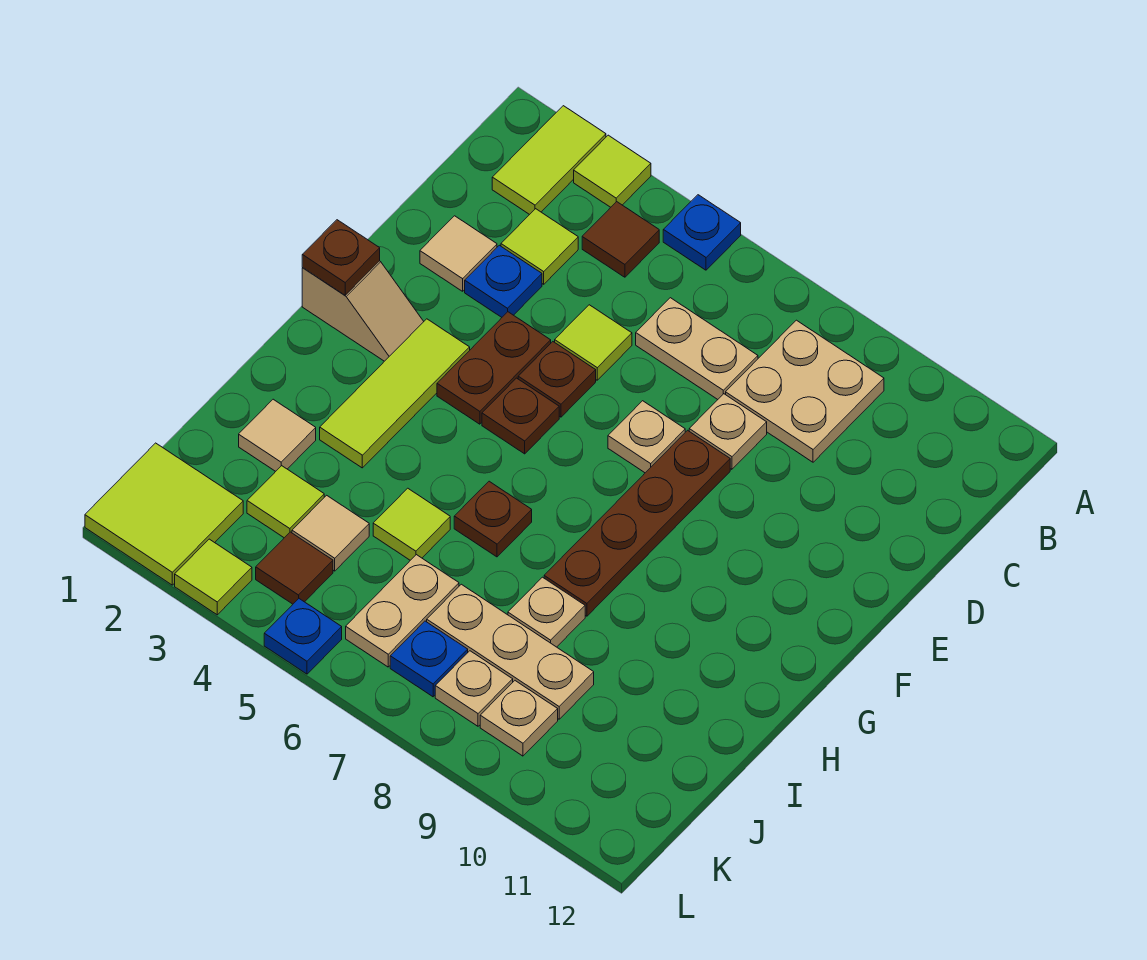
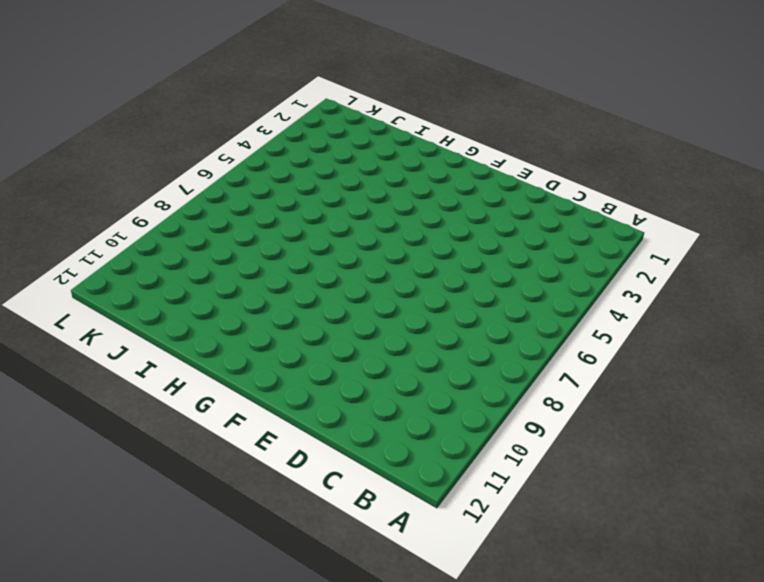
none -> lime 1x2 tile [492,106,606,215]
none -> lime 1x1 tile [574,135,651,207]
none -> blue 1x1 plate [663,195,741,270]
none -> brown 1x1 tile [582,202,659,277]

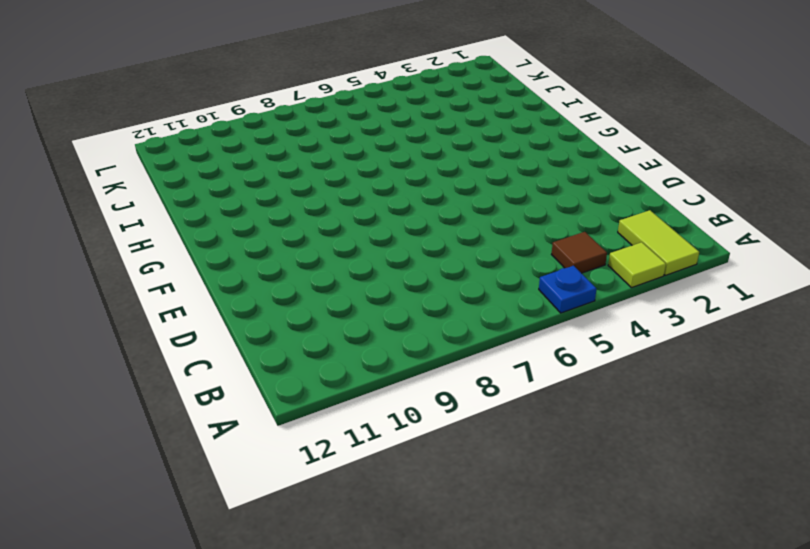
none -> tan 2x2 plate [726,320,884,462]
none -> lime 1x1 tile [501,209,578,284]
none -> tan 1x2 plate [636,298,758,399]
none -> tan 1x1 tile [420,216,497,291]

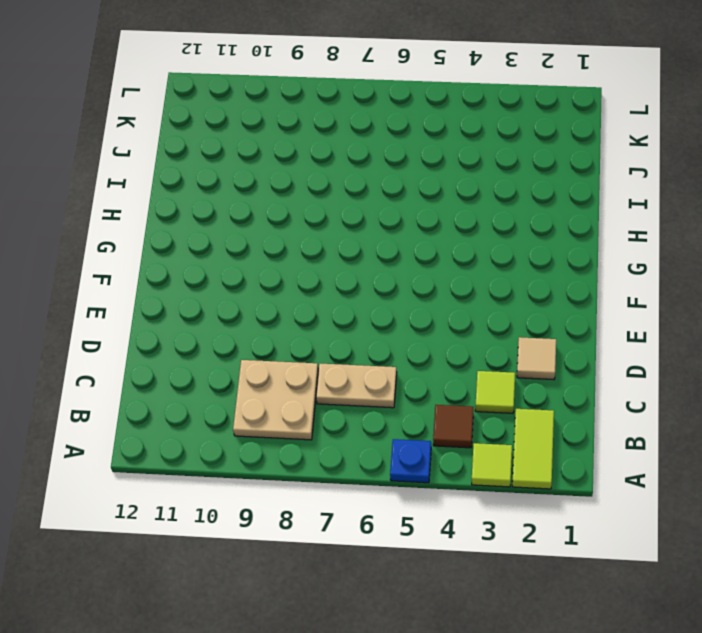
none -> blue 1x1 plate [465,245,542,317]
none -> lime 1x1 tile [555,305,632,380]
none -> tan 1x1 plate [689,394,767,469]
none -> brown 1x2 plate [437,312,551,424]

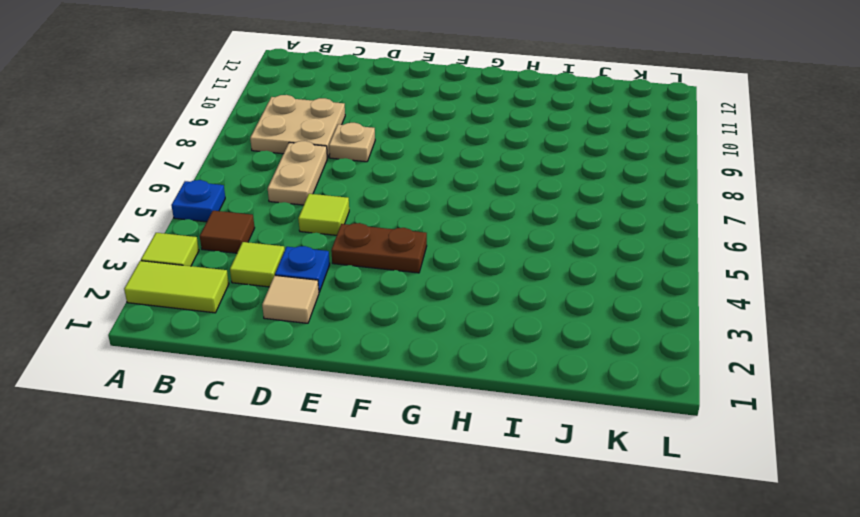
none -> brown 1x1 plate [518,342,596,417]
none -> tan 1x1 plate [608,401,685,473]
none -> brown 1x4 plate [544,430,730,616]
none -> tan 1x2 slope [302,261,424,361]

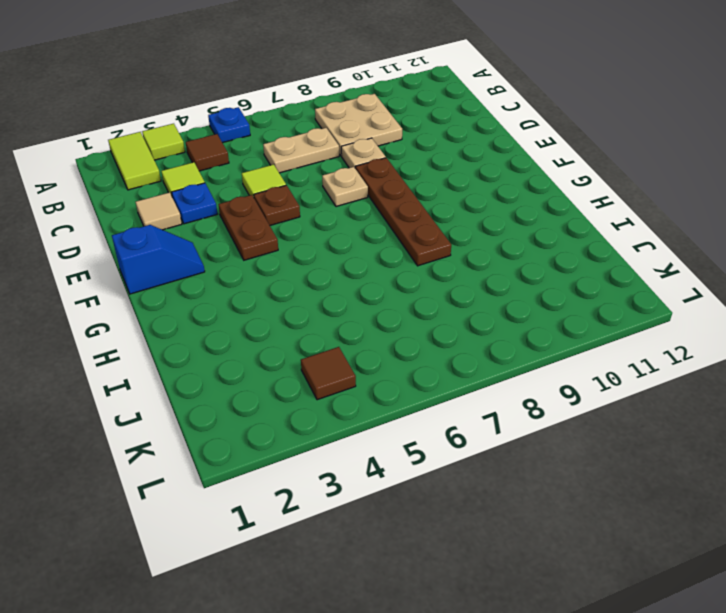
blue 1x2 slope [112,225,205,294] -> tan 1x2 slope [302,261,424,361]
none -> lime 1x3 tile [320,319,470,468]
none -> brown 1x1 plate [482,378,559,454]
none -> brown 1x1 plate [454,481,532,557]
none -> tan 1x1 tile [239,399,316,471]

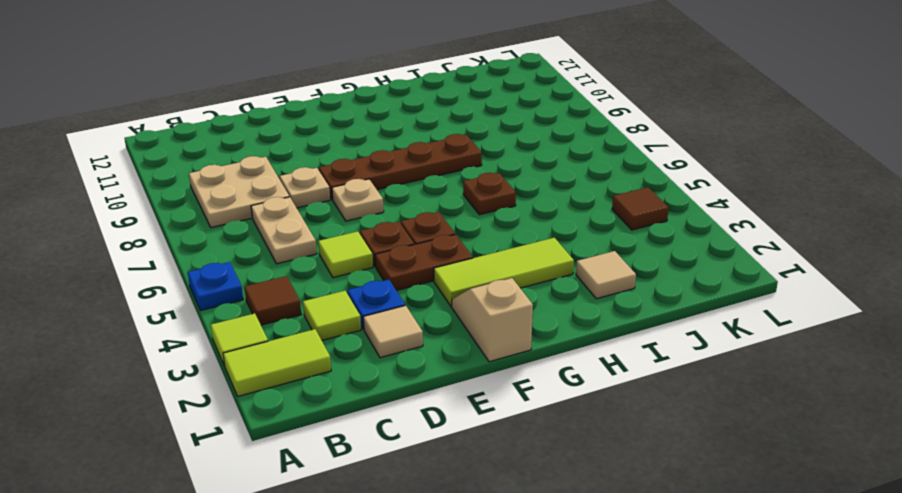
none -> lime 1x1 tile [373,488,450,560]
none -> tan 1x1 plate [508,577,585,647]
none -> lime 1x1 tile [247,466,324,538]
none -> tan 1x1 tile [292,495,369,571]

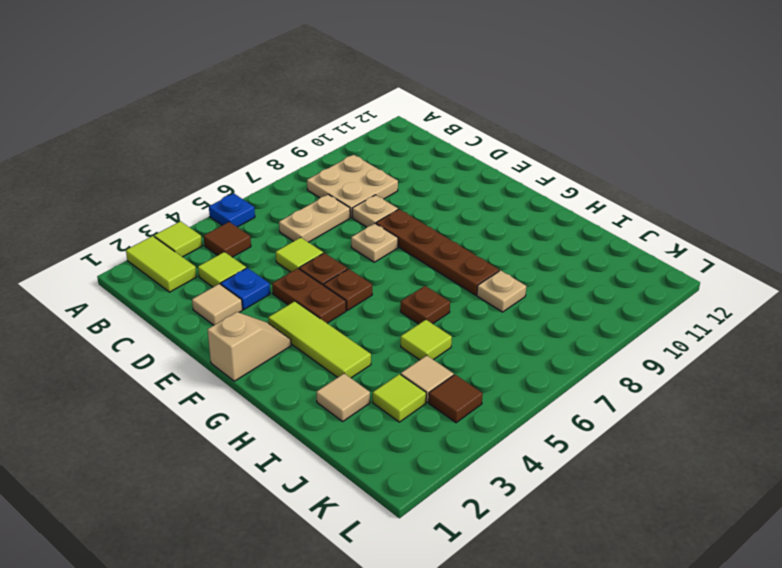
none -> tan 1x2 plate [346,555,459,667]
none -> tan 1x3 plate [427,584,594,719]
none -> lime 2x2 tile [85,443,243,585]
none -> blue 1x1 plate [390,621,468,697]

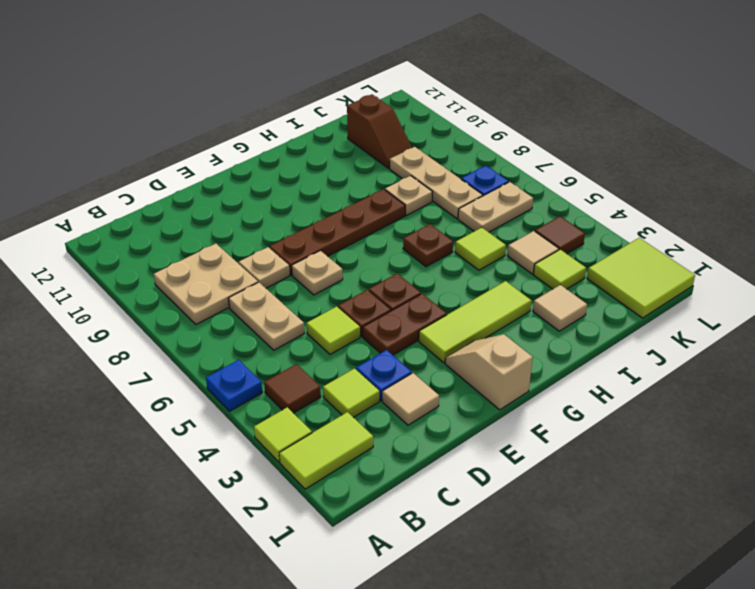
brown 1x2 slope [347,95,412,168] -> none
none -> tan 1x1 plate [435,651,513,726]
none -> tan 1x1 plate [480,681,558,756]
none -> lime 1x1 tile [175,539,252,615]
none -> blue 1x1 plate [264,599,342,674]

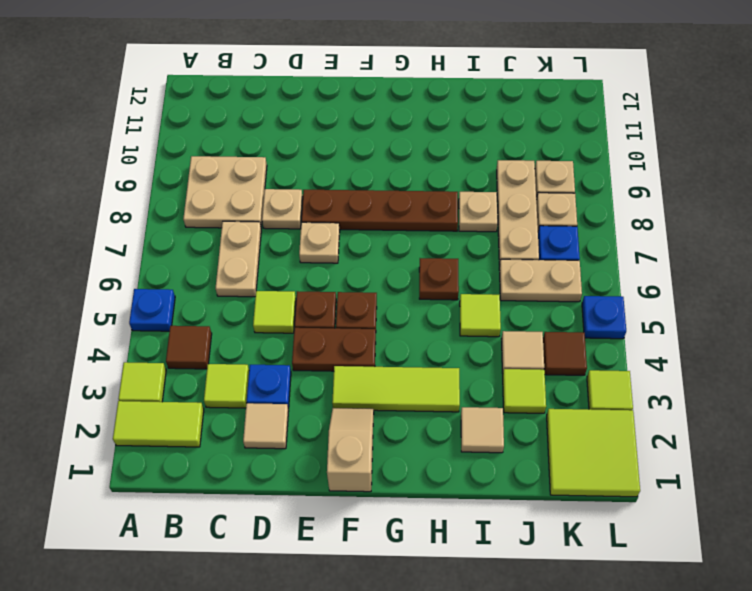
none -> brown 1x1 plate [302,220,380,295]

